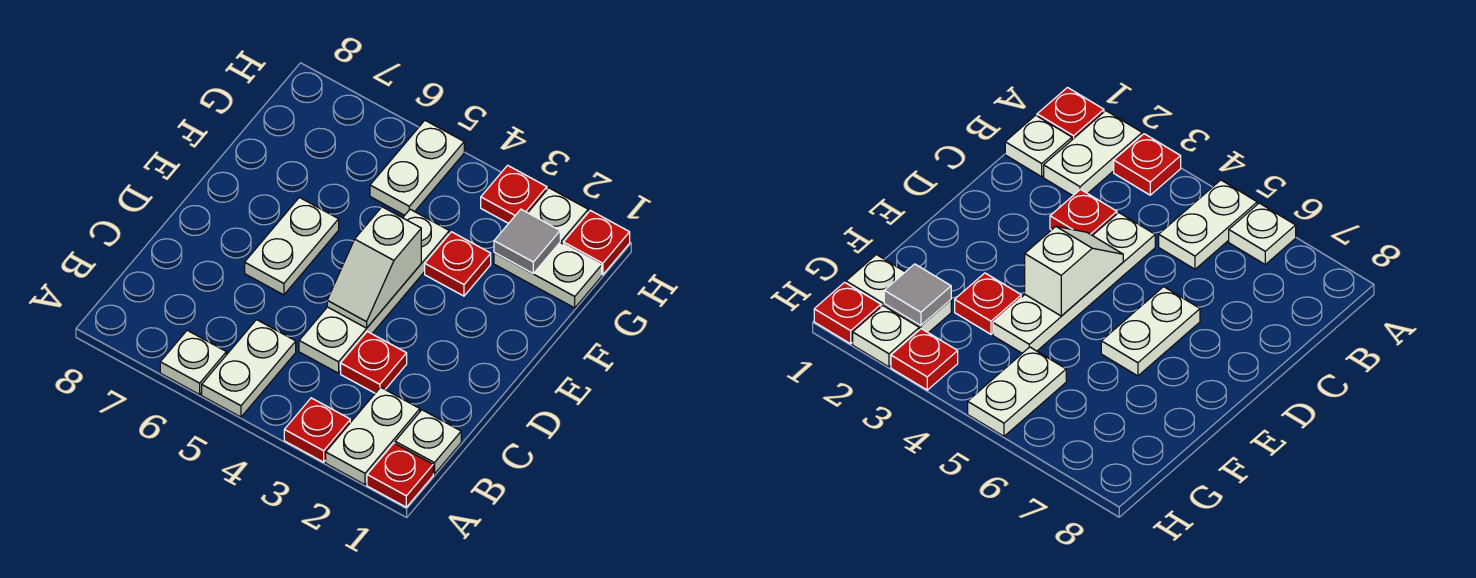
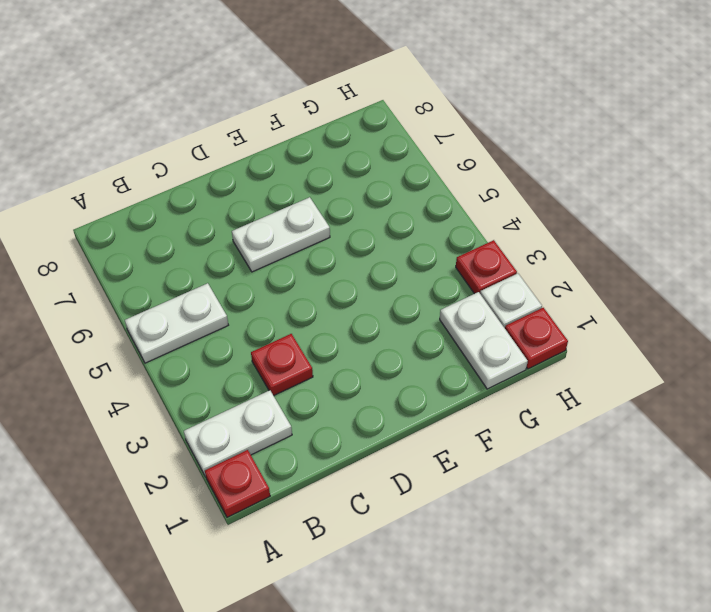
none -> red 1x1 plate [284,398,350,462]
none -> white 1x1 plate [160,330,226,395]
none -> white 1x1 plate [395,410,461,474]

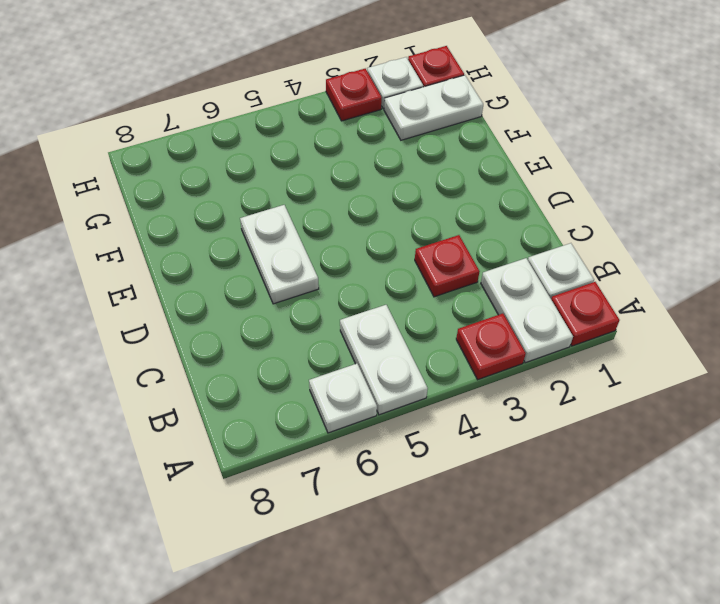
none -> white 1x4 plate [299,209,449,373]
none -> red 1x1 plate [425,232,491,296]
none -> white 1x2 plate [370,121,464,215]

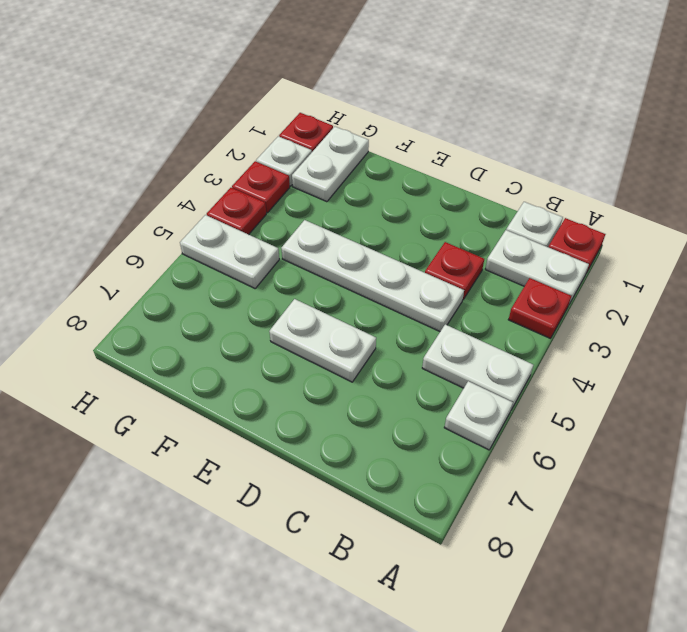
red 1x1 plate [207,188,266,235] -> red 1x1 plate moved to [425,232,491,296]
none -> white 1x2 slope [327,207,421,328]
none -> grey 1x1 tile [494,209,560,273]

